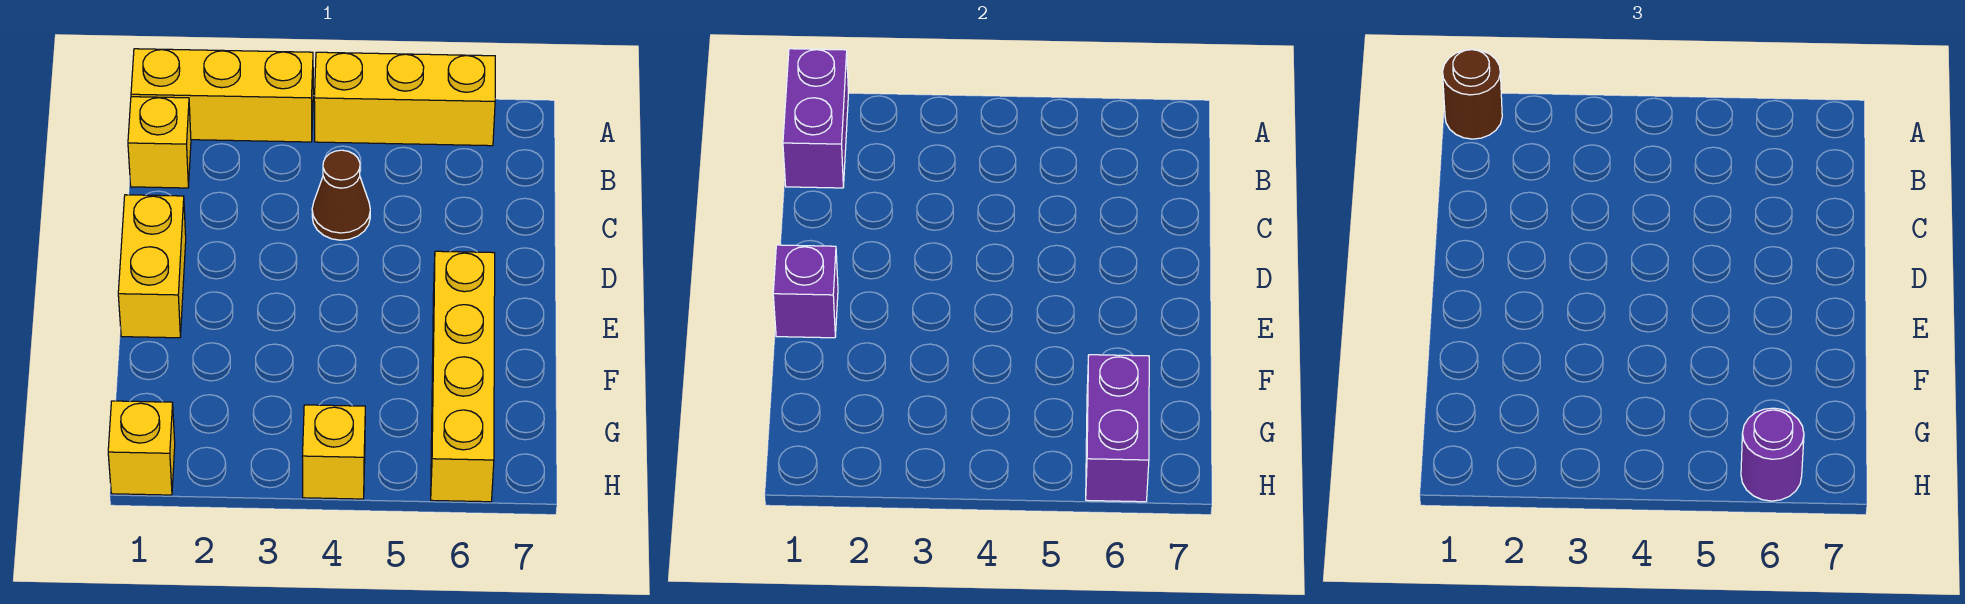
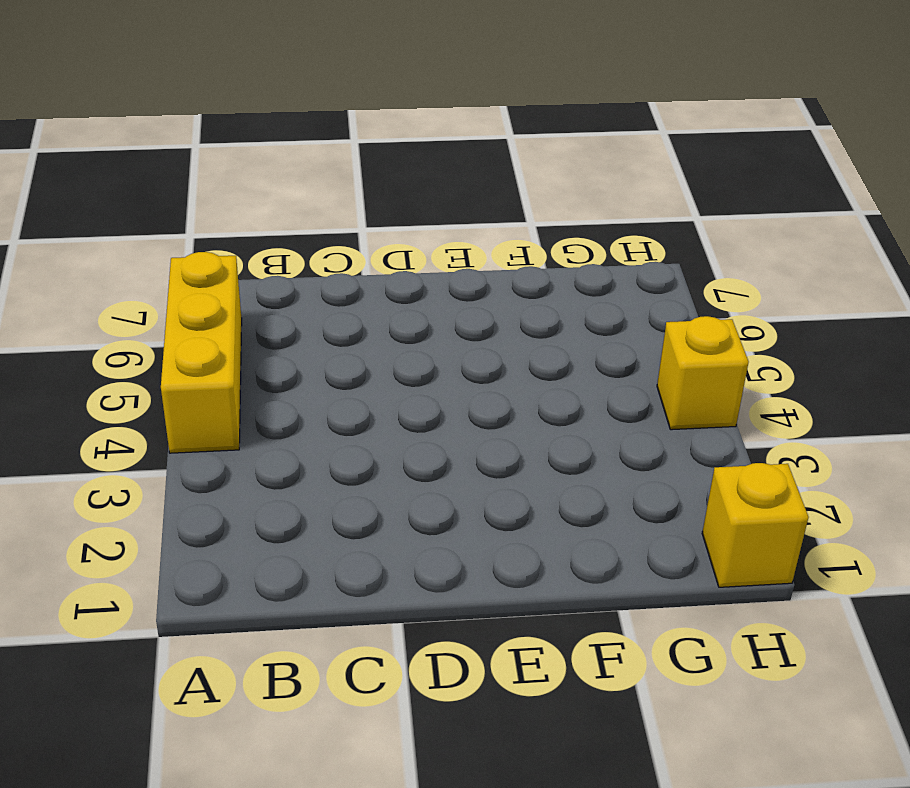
none -> yellow 1x3 brick [131,49,313,142]
none -> yellow 1x1 brick [128,97,191,188]
none -> brown 1x1 cone [312,150,370,240]

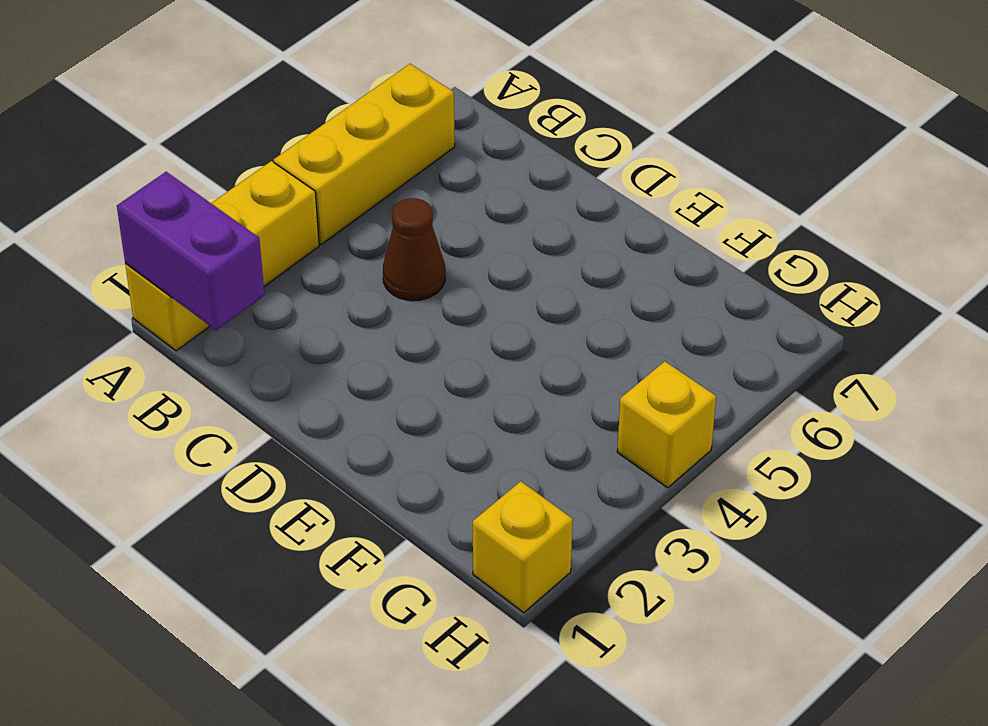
none -> yellow 1x1 brick [128,97,191,188]
none -> yellow 1x2 brick [118,195,186,338]
none -> yellow 1x4 brick [431,251,495,502]

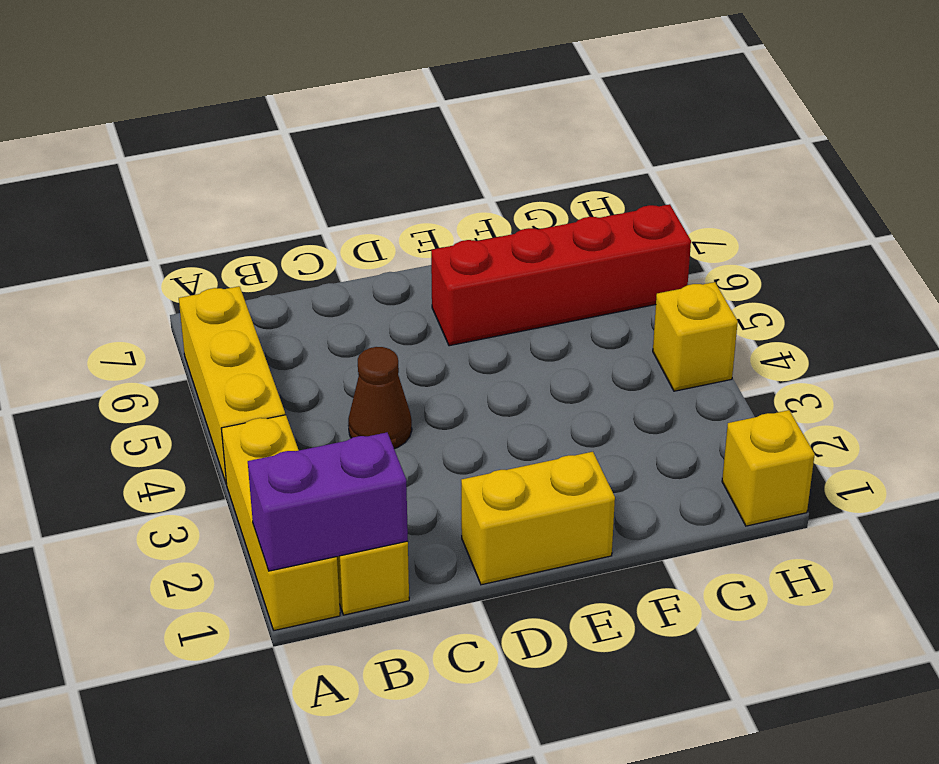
red 1x4 brick [431,204,691,346] -> yellow 1x4 brick [431,251,495,502]
none -> purple 1x1 brick [773,245,838,338]
none -> purple 1x2 brick [1086,355,1149,502]
none -> brown 1x1 round brick [1443,49,1502,139]

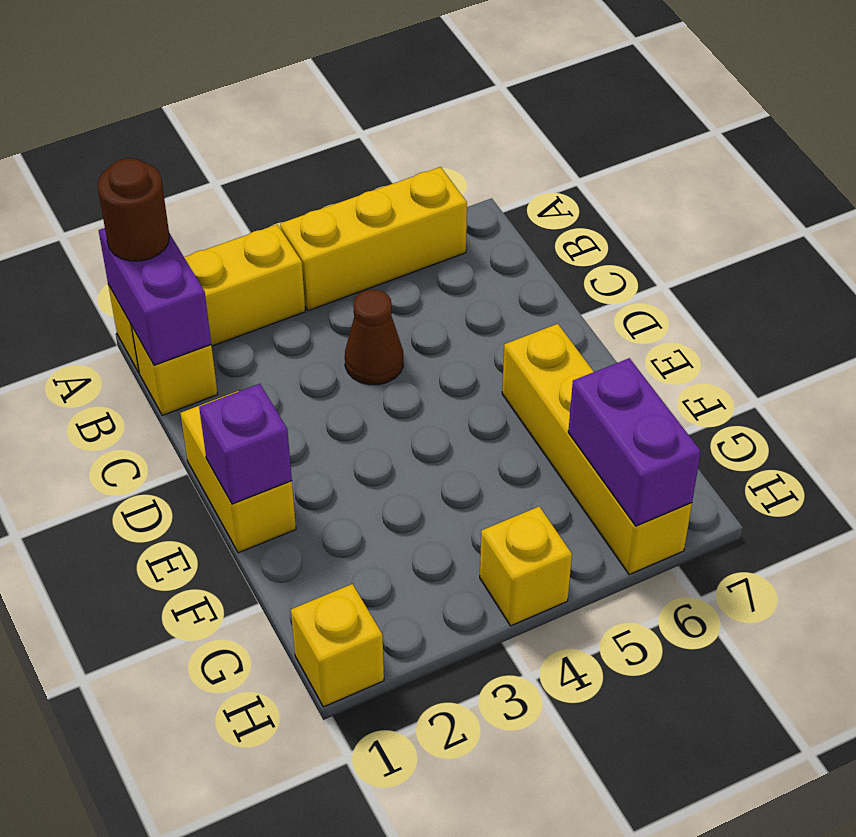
none -> purple 1x1 round brick [1741,408,1804,501]

